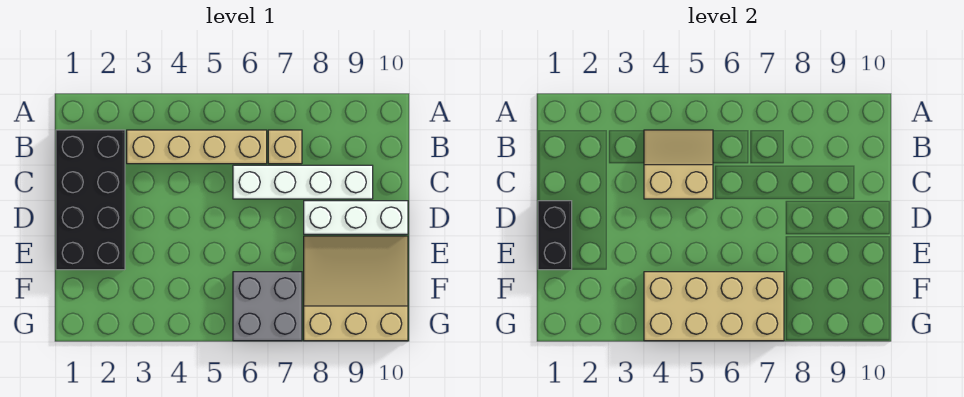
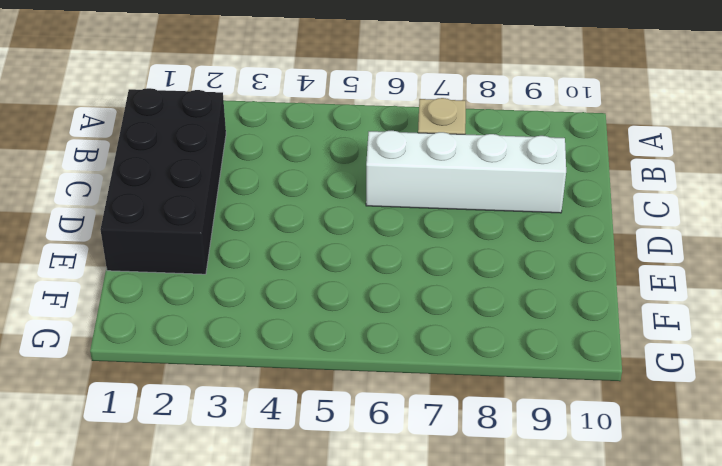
none -> tan 1x4 brick [127,130,267,164]
none -> white 1x3 brick [304,201,408,234]

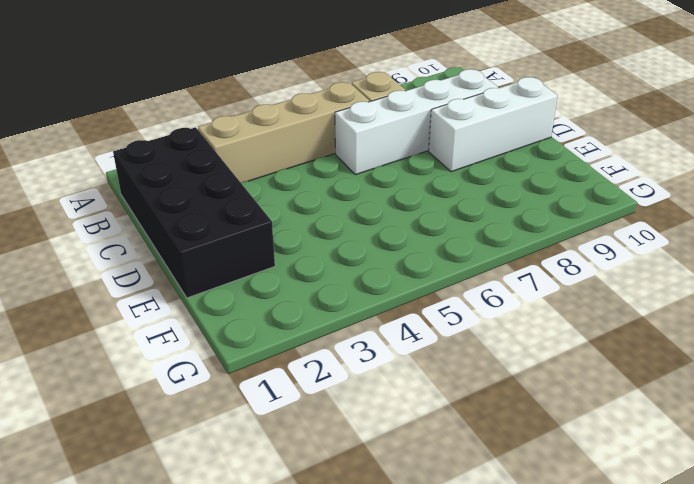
none -> tan 3x3 slope [304,236,408,341]
none -> grey 2x2 brick [233,272,302,341]

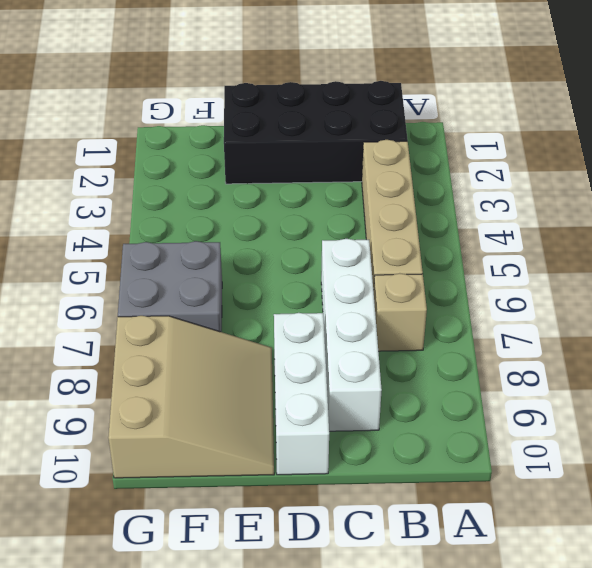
none -> tan 2x2 slope [644,130,713,199]
none -> black 1x2 brick [538,201,572,270]

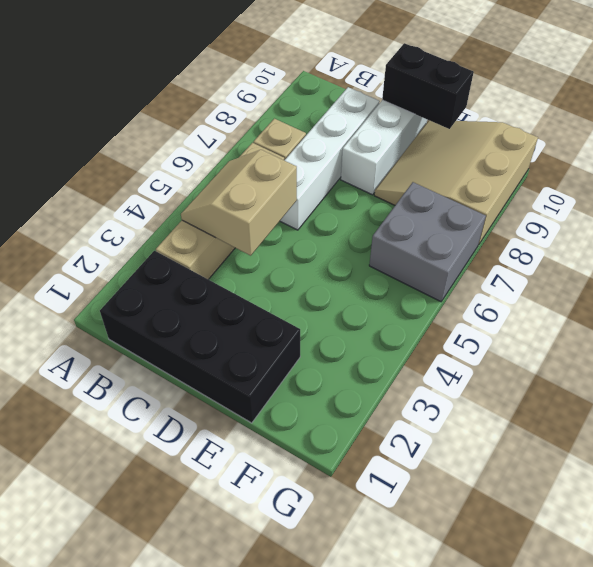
black 1x2 brick [382,43,474,129] -> black 1x2 brick moved to [538,201,572,270]
none -> tan 2x4 brick [644,272,784,341]

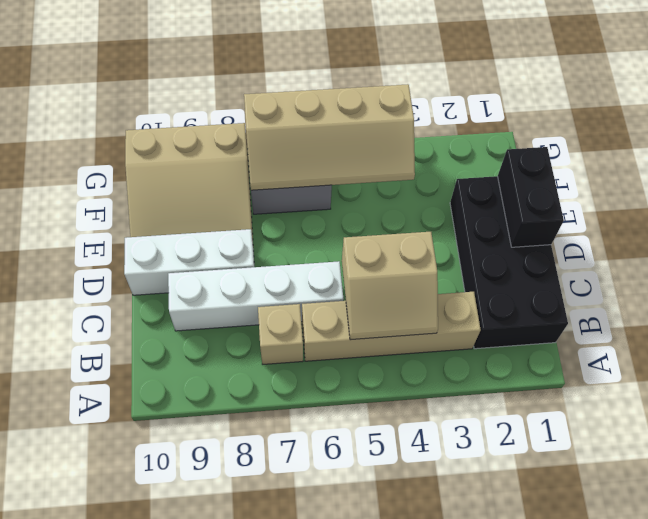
tan 2x4 slope [244,84,415,190] -> tan 2x4 brick [644,272,784,341]

